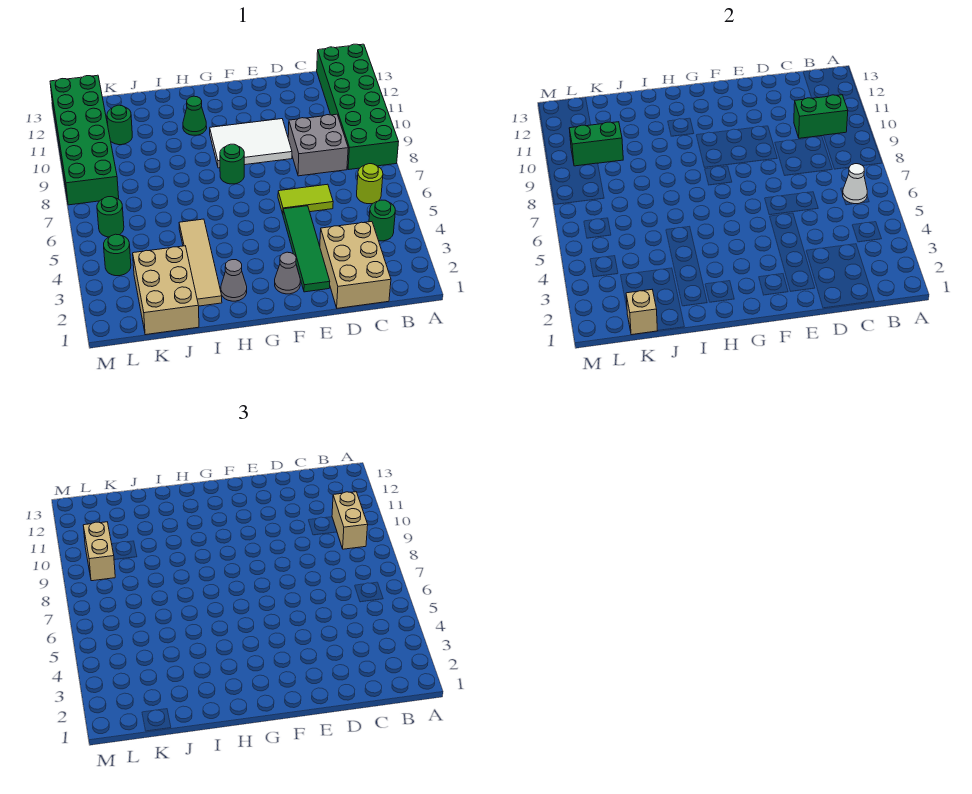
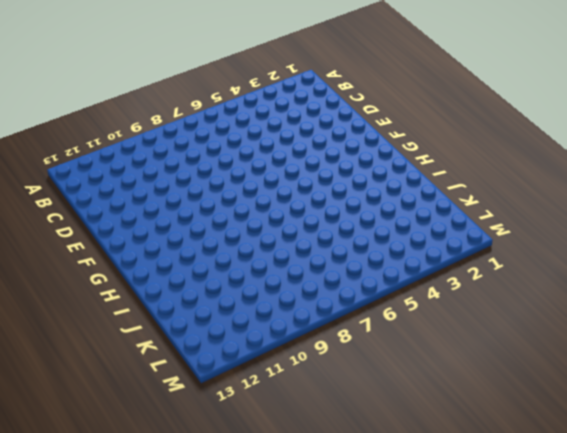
none -> green 2x6 brick [317,44,399,170]
none -> green 1x1 round brick [369,200,395,241]
none -> lime 1x1 round brick [357,164,383,204]

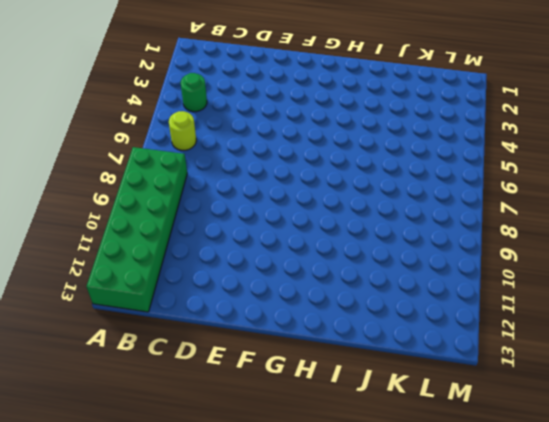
none -> tan 2x3 brick [320,222,391,308]
none -> grey 2x2 brick [288,114,348,176]
none -> lime 1x2 tile [278,184,333,214]

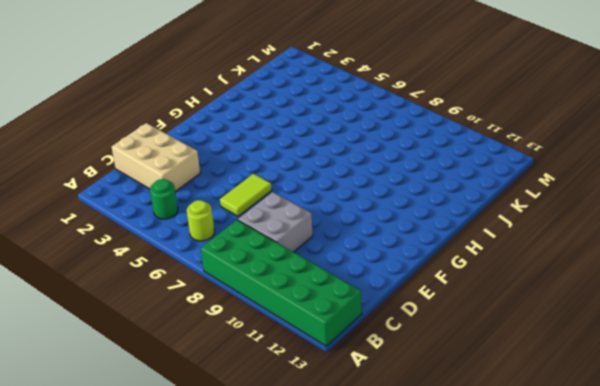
none -> green 1x4 tile [283,206,330,292]
none -> white 2x3 tile [210,119,292,168]
none -> grey 1x1 cone [275,252,300,294]

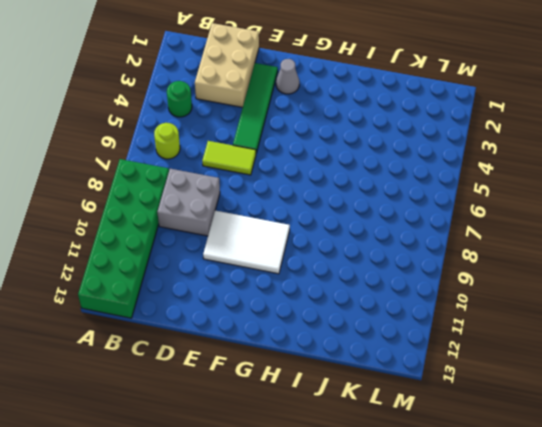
none -> green 1x1 round brick [220,144,244,184]
none -> grey 1x1 cone [221,260,247,301]
none -> green 1x1 cone [183,96,207,135]

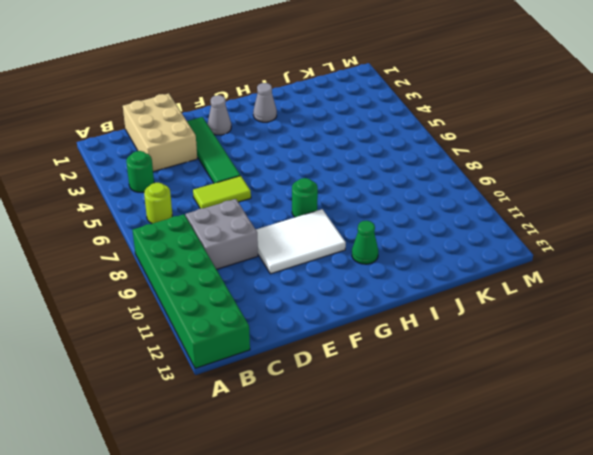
none -> tan 1x4 tile [179,219,222,306]
none -> tan 2x3 brick [133,246,199,335]
none -> green 1x1 round brick [107,105,132,145]

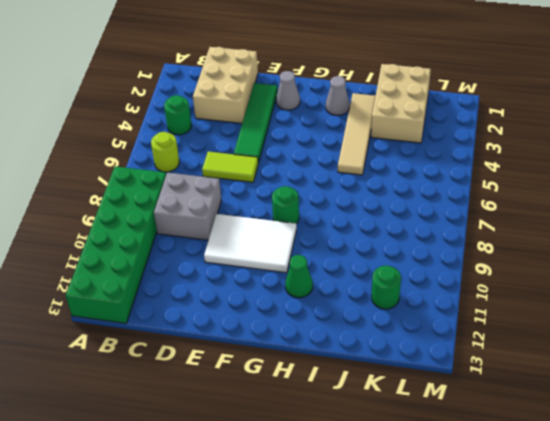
none -> green 1x1 round brick [104,234,131,276]
none -> green 1x1 round brick [97,197,124,237]
none -> green 2x6 brick [50,75,119,205]

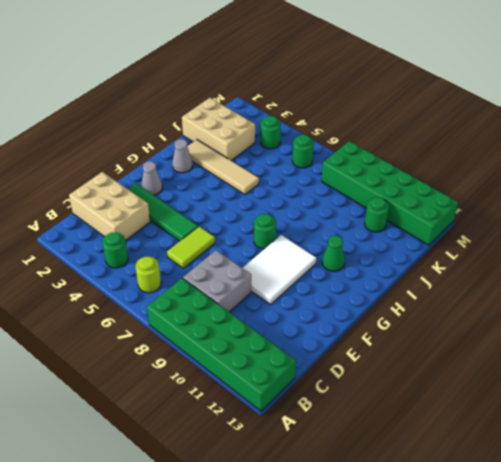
none -> white 1x1 cone [843,164,867,204]
none -> green 1x2 brick [794,95,848,138]
none -> tan 1x1 brick [626,290,657,335]

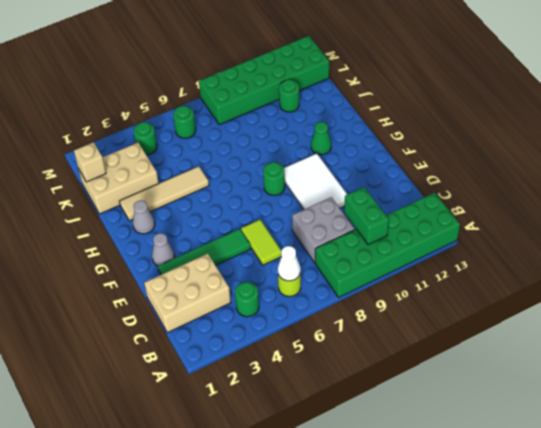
none -> green 1x2 brick [569,122,623,166]
none -> tan 1x2 brick [332,492,368,549]
none -> tan 1x2 brick [83,522,115,581]

